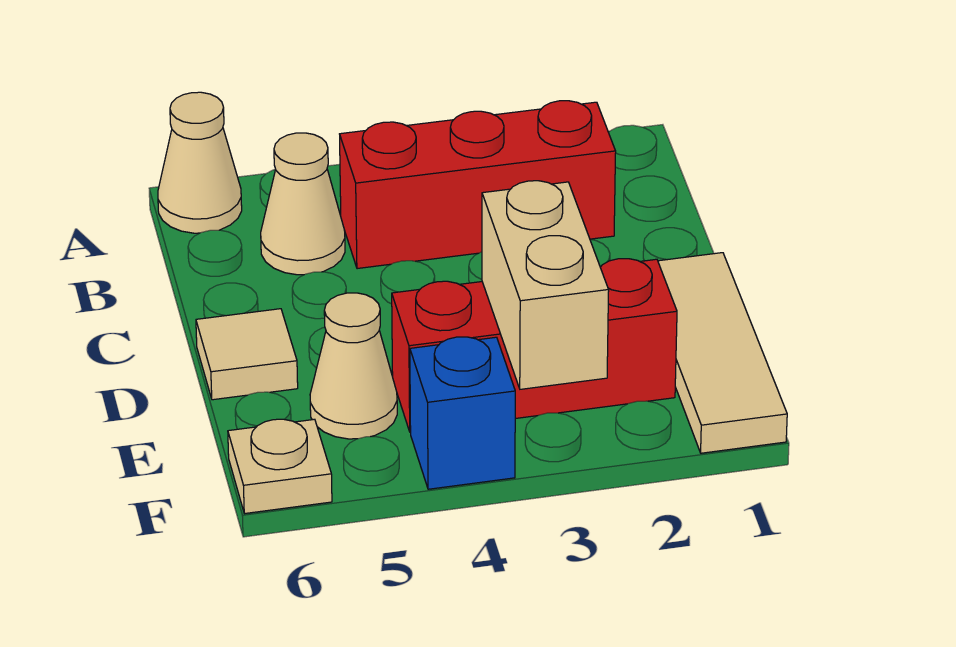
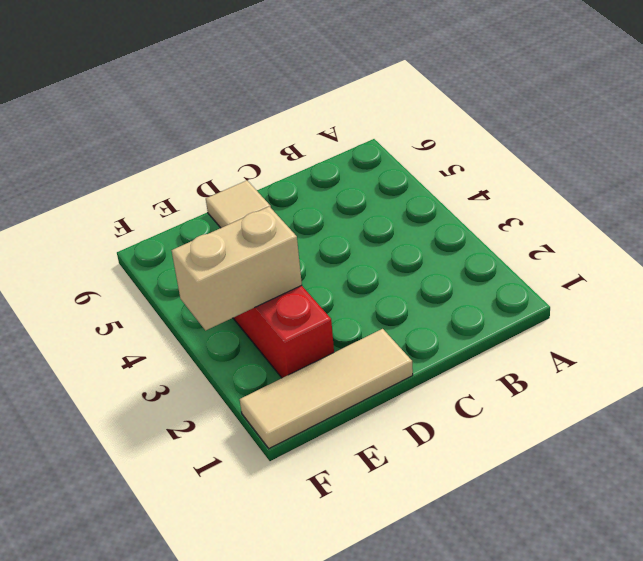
none -> tan 1x1 cone [158,92,242,233]
none -> red 1x3 brick [340,101,616,269]

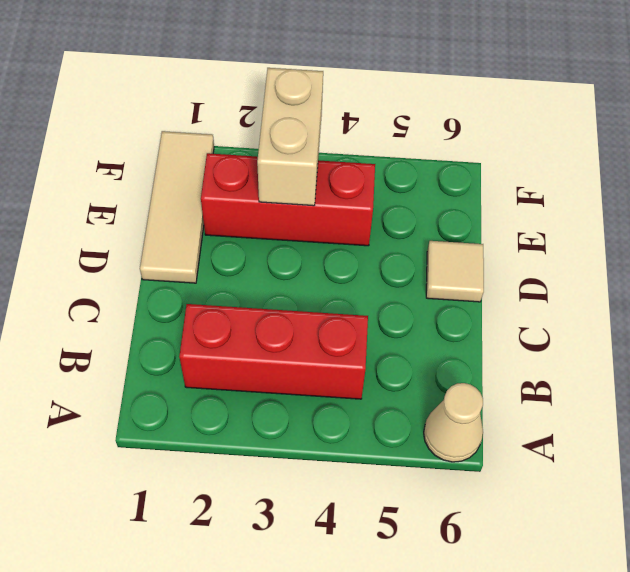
none -> tan 1x1 cone [261,133,345,275]
none -> tan 1x1 cone [310,293,397,439]

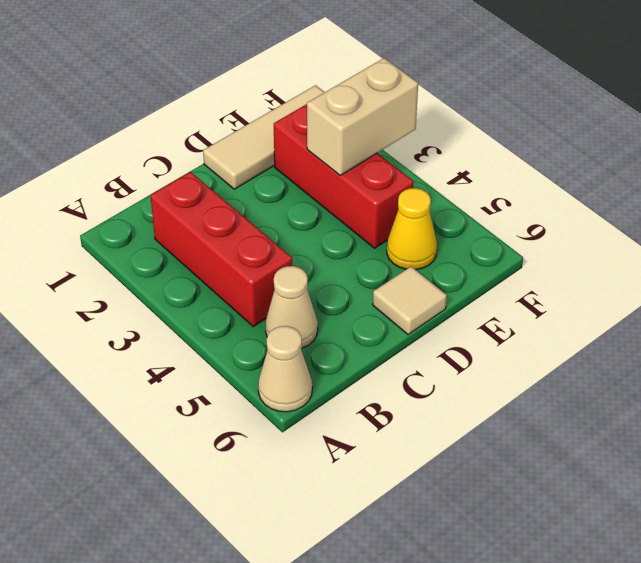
yellow 1x1 cone [387,188,437,270] -> tan 1x1 cone [310,293,397,439]
none -> blue 1x1 brick [410,337,515,489]
none -> tan 1x1 plate [228,419,332,514]

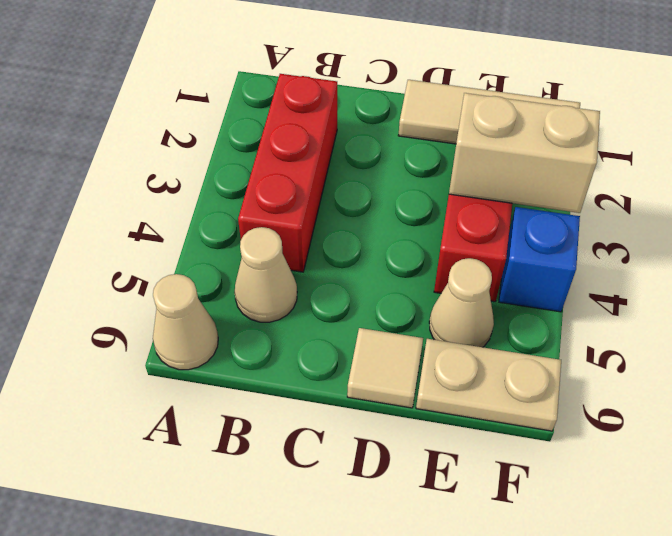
tan 1x2 plate [416,339,561,431] -> tan 1x1 plate [228,419,332,514]

